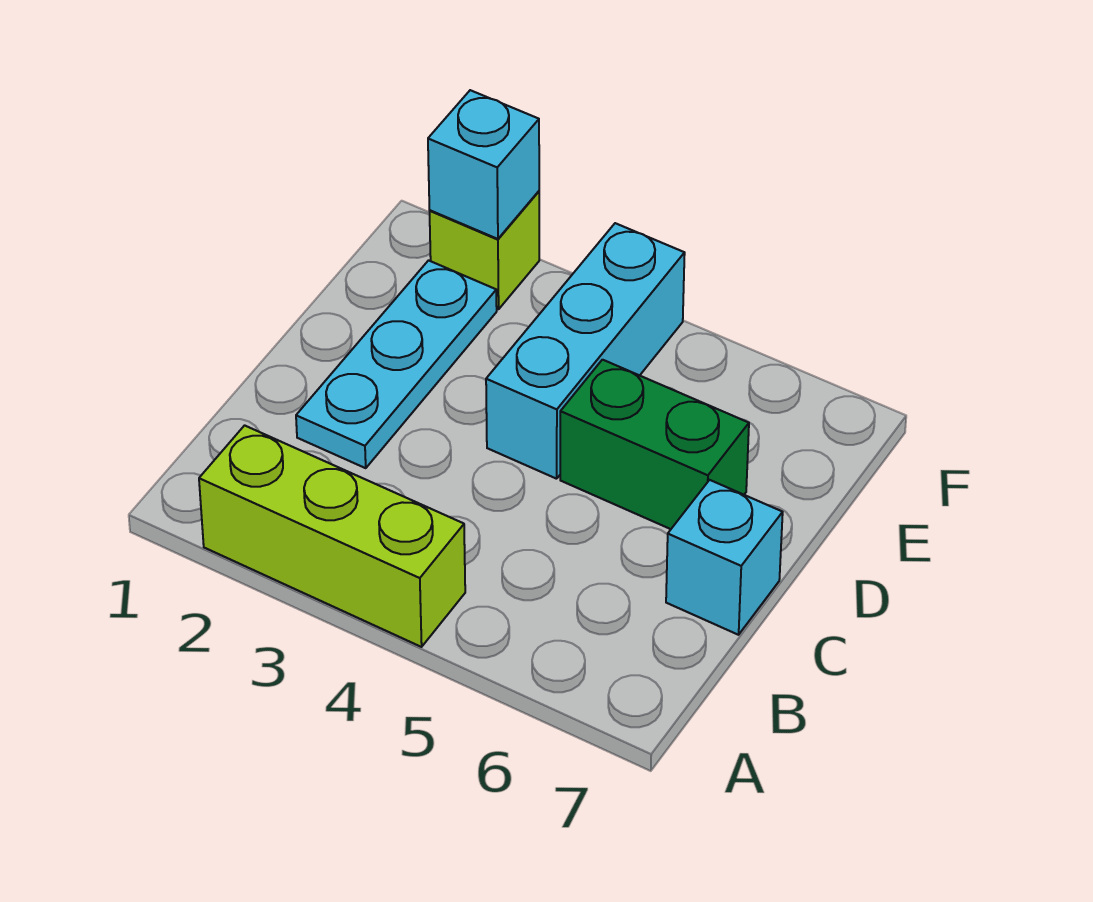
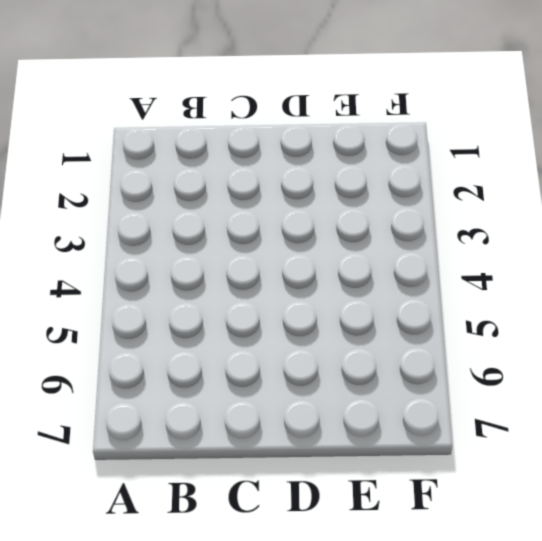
none -> lime 1x3 brick [199,425,465,647]
none -> cyan 1x3 plate [296,260,497,468]

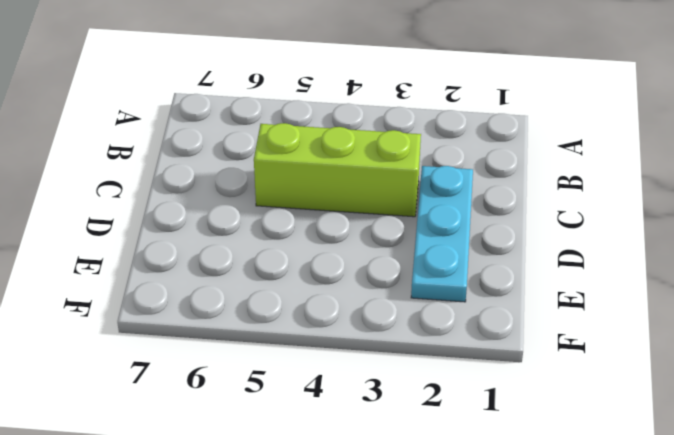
lime 1x3 brick [254,123,421,217] -> lime 1x3 brick moved to [199,425,465,647]
none -> cyan 1x1 brick [666,480,783,635]
none -> cyan 1x3 brick [486,223,685,479]

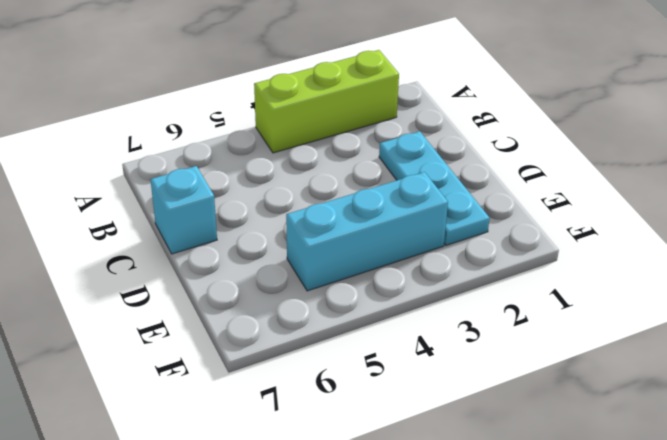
cyan 1x3 brick [286,172,448,291] -> cyan 1x3 brick turned to [486,223,685,479]
none -> green 1x2 brick [560,360,749,529]
none -> lime 1x1 brick [430,191,539,309]

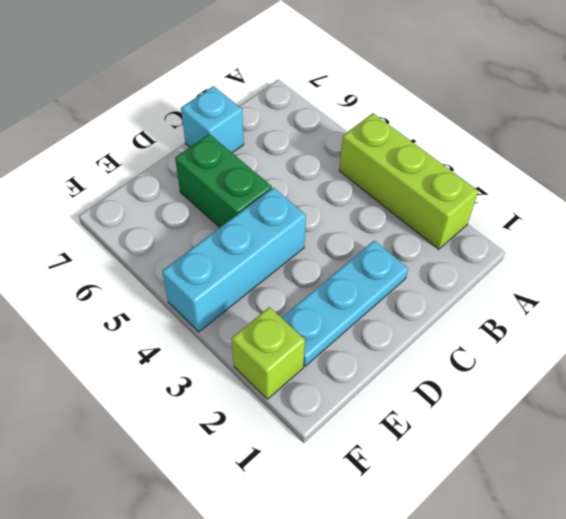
none -> cyan 1x1 brick [428,90,539,239]

